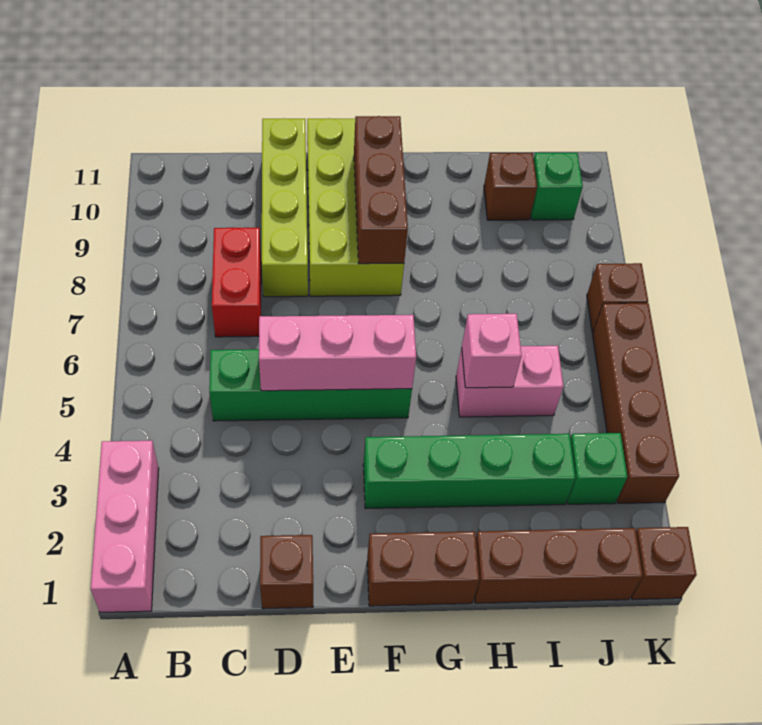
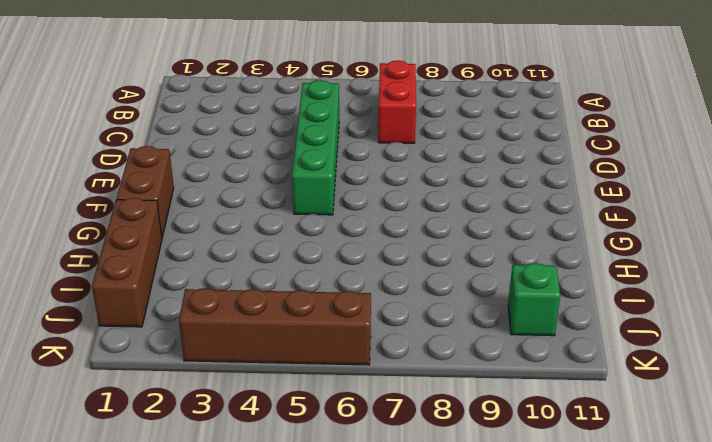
red 1x2 brick [378,61,416,143] -> red 1x2 brick turned to [212,228,261,337]
none -> pink 1x3 brick [91,441,159,613]
none -> brown 1x1 brick [260,535,313,609]
none -> lime 1x4 brick [262,118,308,297]

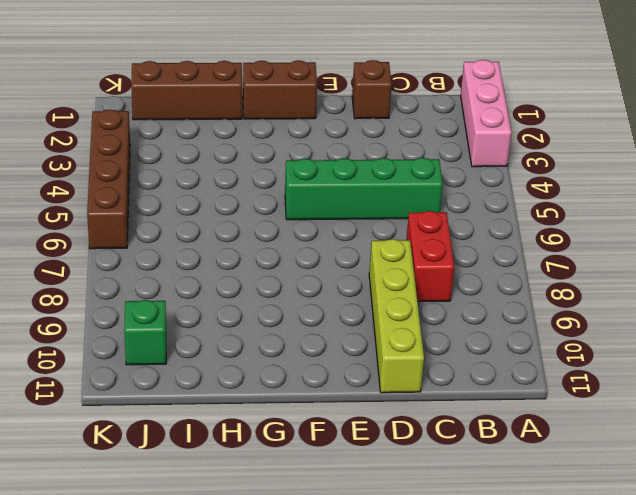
none -> lime 2x4 brick [307,118,404,296]
none -> green 1x4 brick [363,434,575,509]
none -> pink 1x2 brick [456,346,563,417]

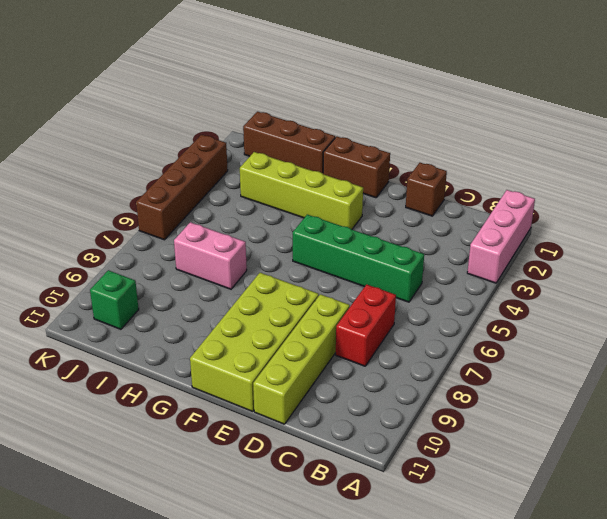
lime 1x4 brick [240,152,363,229] -> green 1x4 brick [363,434,575,509]
pink 1x2 brick [174,222,247,289] -> pink 1x2 brick moved to [456,346,563,417]
none -> brown 1x1 brick [484,153,537,220]
none -> green 1x1 brick [567,433,627,504]
none -> brown 1x1 brick [631,527,697,600]

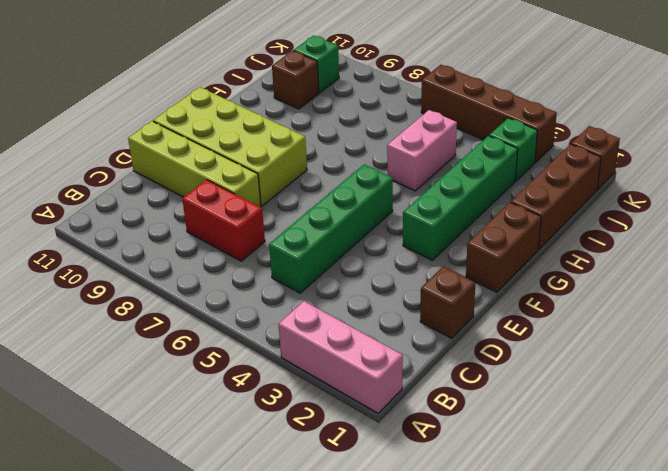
none -> brown 1x1 brick [587,263,648,332]
none -> pink 1x3 brick [259,315,416,391]
none -> brown 1x3 brick [354,116,408,264]

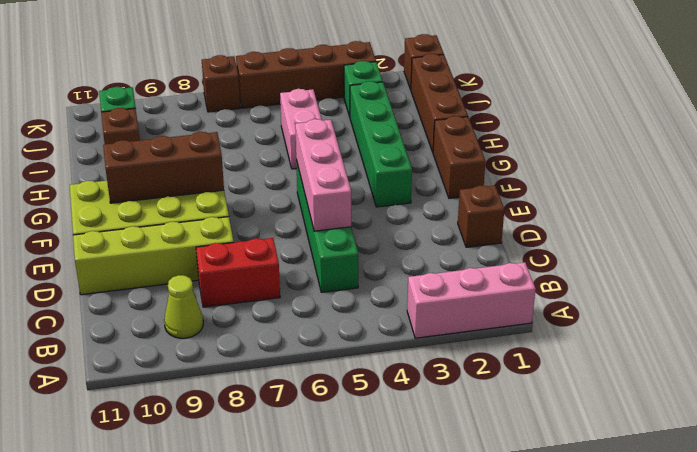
lime 1x1 cone [164,275,203,338] -> none
none -> pink 1x1 brick [462,314,522,388]

